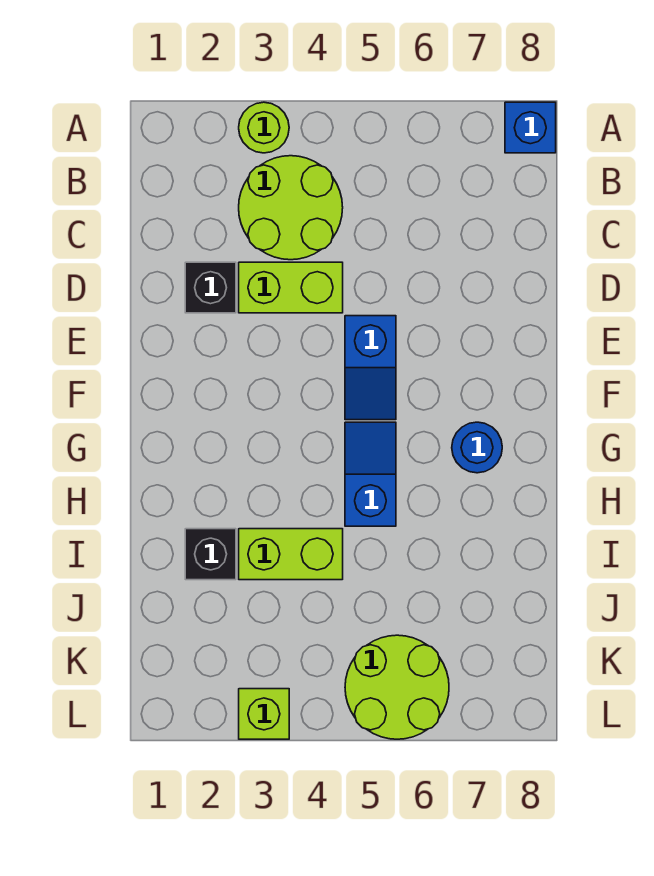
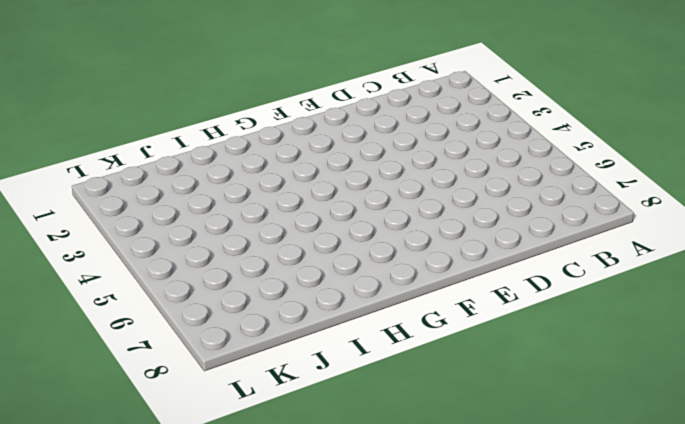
none -> lime 1x1 round brick [239,102,289,153]
none -> blue 1x1 brick [505,102,556,153]
none -> lime 2x2 round brick [239,156,343,260]

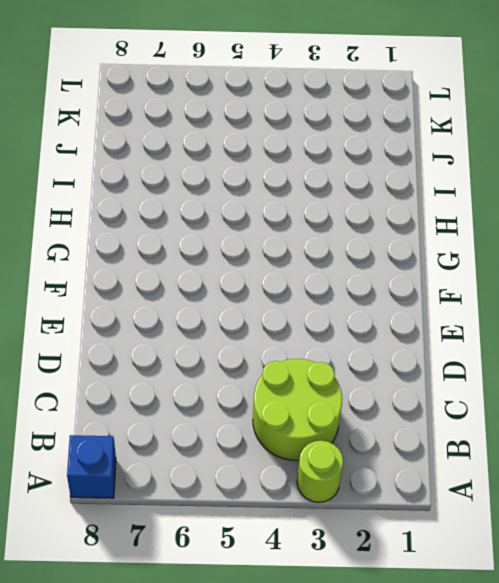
none -> black 1x1 brick [185,262,236,313]
none -> lime 1x2 brick [239,262,343,313]
none -> blue 1x2 slope [345,316,396,420]

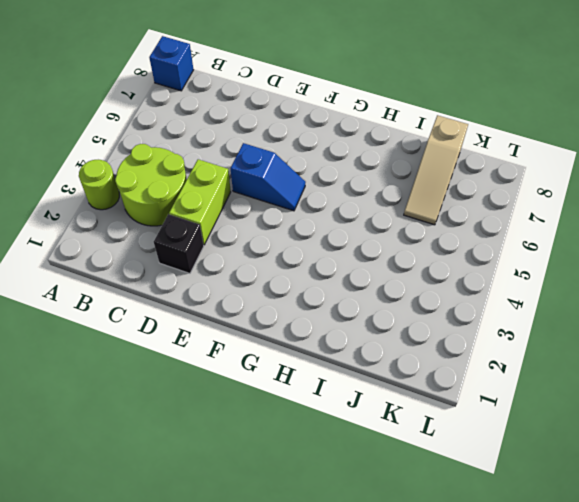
tan 1x3 slope [404,115,468,225] -> none
none -> blue 1x2 slope [345,422,396,526]
none -> blue 1x1 round brick [452,422,502,473]
none -> black 1x1 brick [185,529,236,580]

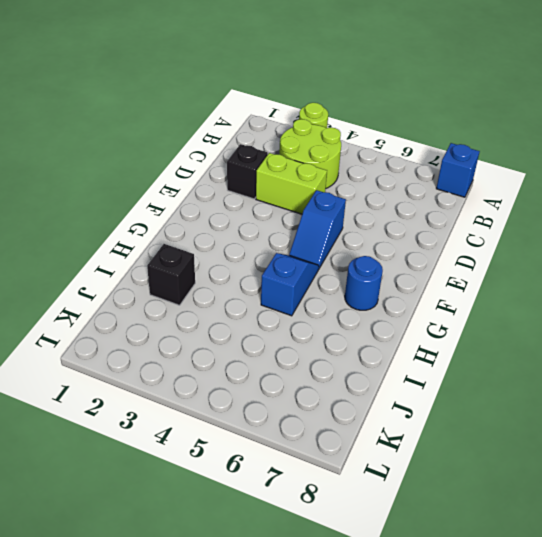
none -> lime 1x2 brick [239,529,343,580]
none -> lime 2x2 round brick [345,635,449,739]
none -> lime 1x1 brick [239,689,289,739]

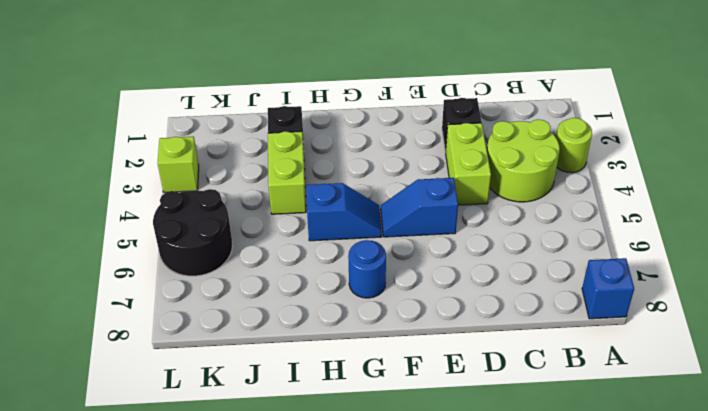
black 2x2 round brick [153,189,232,276] -> lime 2x2 round brick [345,635,449,739]

